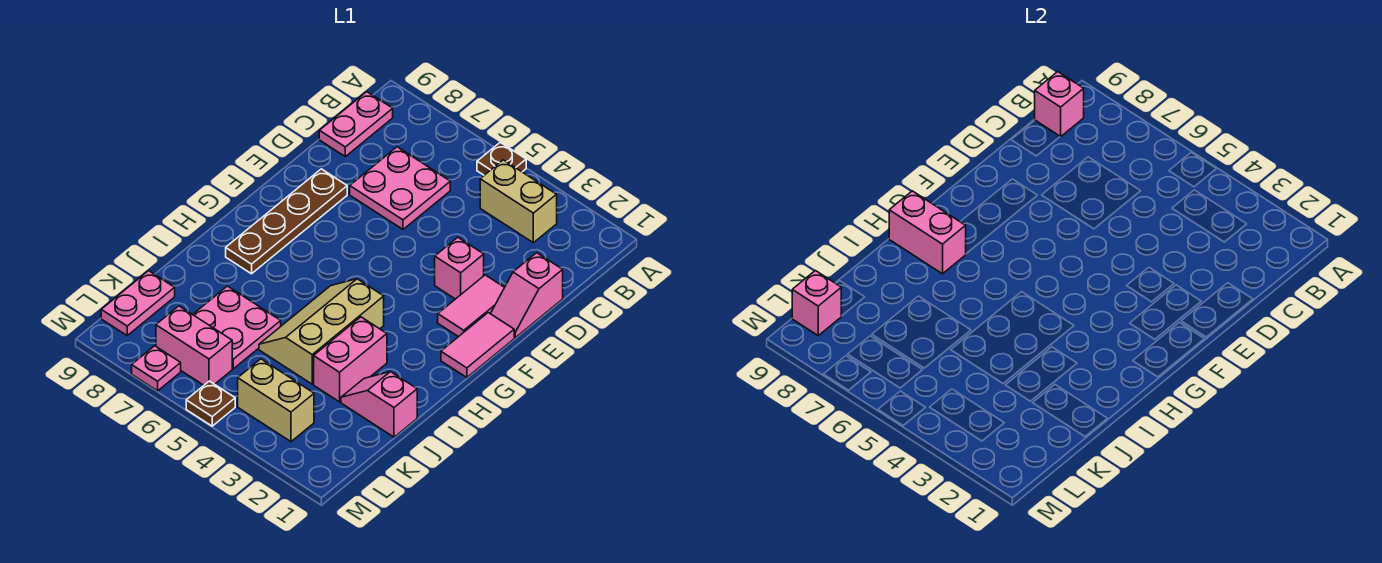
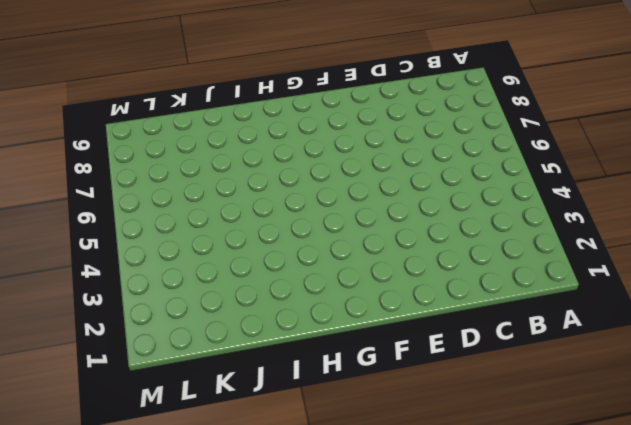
none -> brown 1x1 plate [477,142,526,175]
none -> tan 1x2 brick [480,160,557,243]
none -> pink 1x2 plate [319,92,393,156]

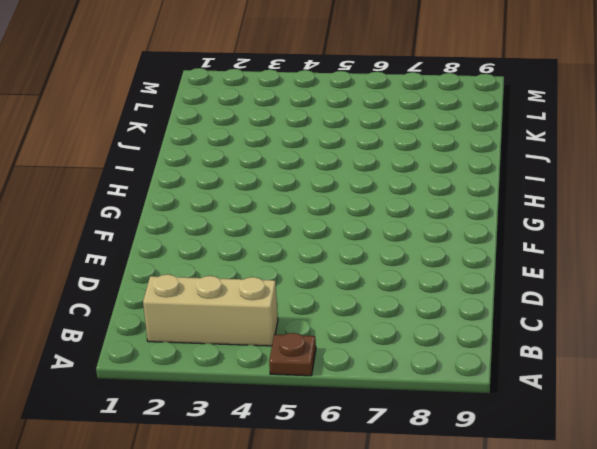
tan 1x3 brick [143,274,278,346] -> tan 1x2 brick [480,160,557,243]
none -> pink 1x2 plate [319,92,393,156]
none -> pink 2x2 plate [350,147,450,229]
none -> pink 1x2 slope [491,253,563,338]

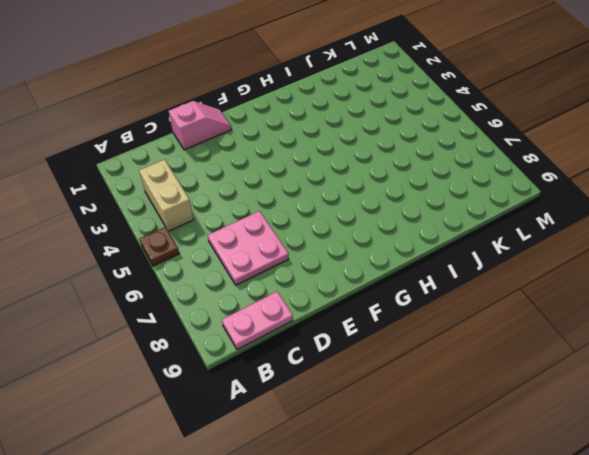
none -> pink 1x2 tile [438,275,505,337]
none -> pink 1x1 brick [435,237,484,299]
none -> brown 1x4 plate [226,169,347,274]

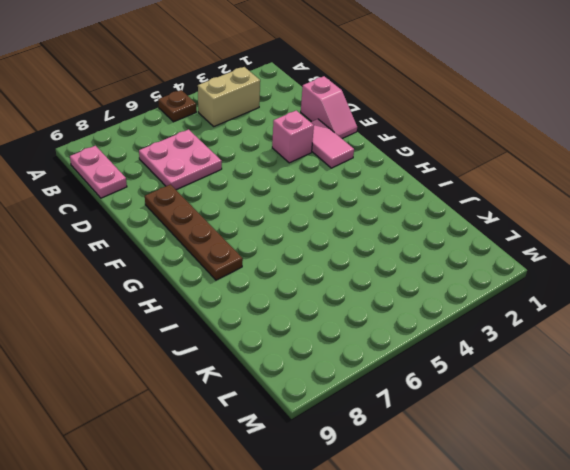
none -> pink 1x2 tile [441,313,514,377]
none -> tan 2x3 slope [259,279,384,384]
none -> pink 1x2 brick [314,317,387,402]

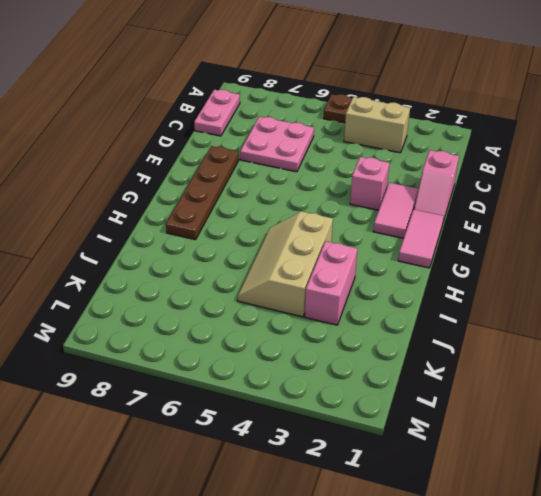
none -> pink 1x2 slope [341,372,417,437]
none -> pink 2x2 plate [193,286,281,369]
none -> pink 1x2 plate [101,271,175,335]

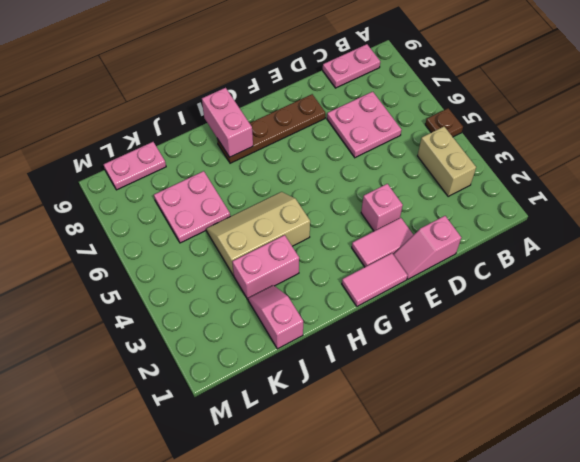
none -> tan 1x2 brick [238,359,314,442]
none -> pink 1x2 brick [156,306,232,385]
none -> brown 1x1 plate [186,381,235,426]

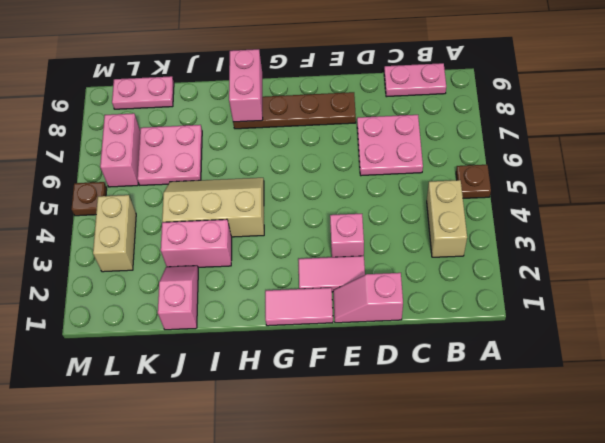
none -> pink 1x1 plate [132,346,181,391]
none -> pink 1x1 brick [1035,72,1084,137]
none -> pink 1x1 brick [792,271,841,335]

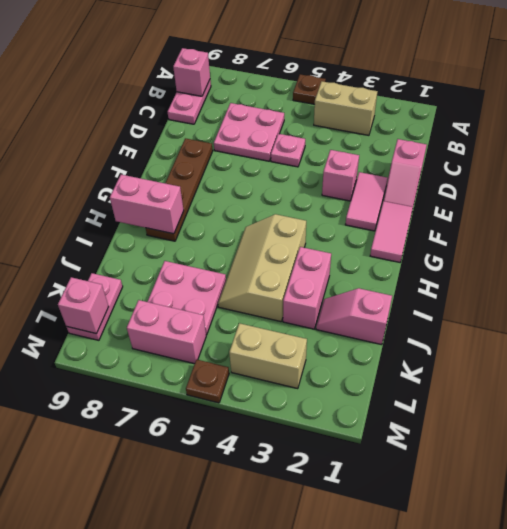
pink 1x1 plate [271,134,305,167] -> pink 1x1 plate moved to [132,346,181,391]

